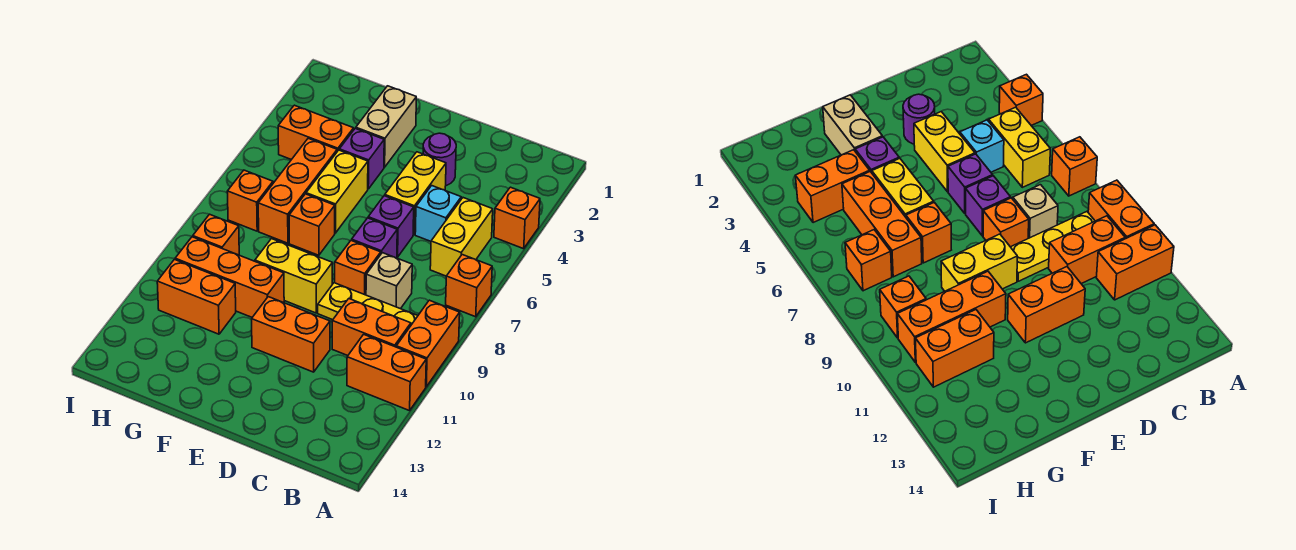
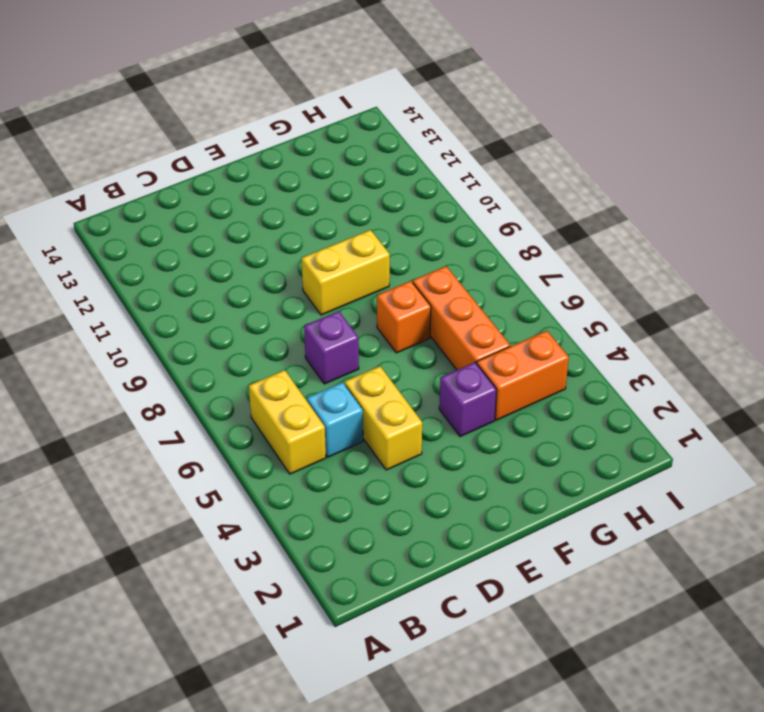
none -> orange 1x1 brick [494,187,540,249]
none -> orange 1x1 brick [446,255,492,317]
none -> orange 1x2 brick [396,300,460,387]

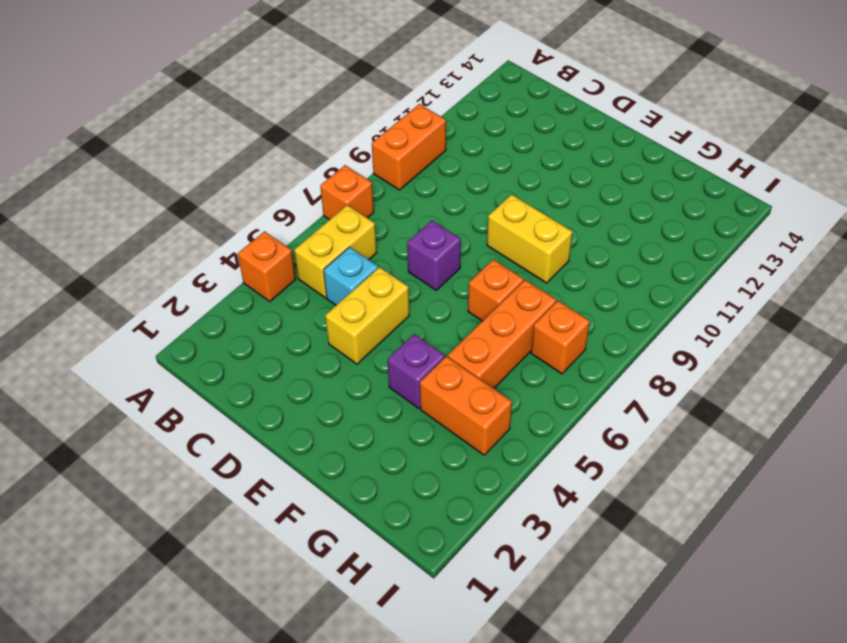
none -> orange 1x2 brick [347,334,426,411]
none -> yellow 1x3 plate [318,283,418,325]
none -> orange 1x2 brick [332,299,411,356]

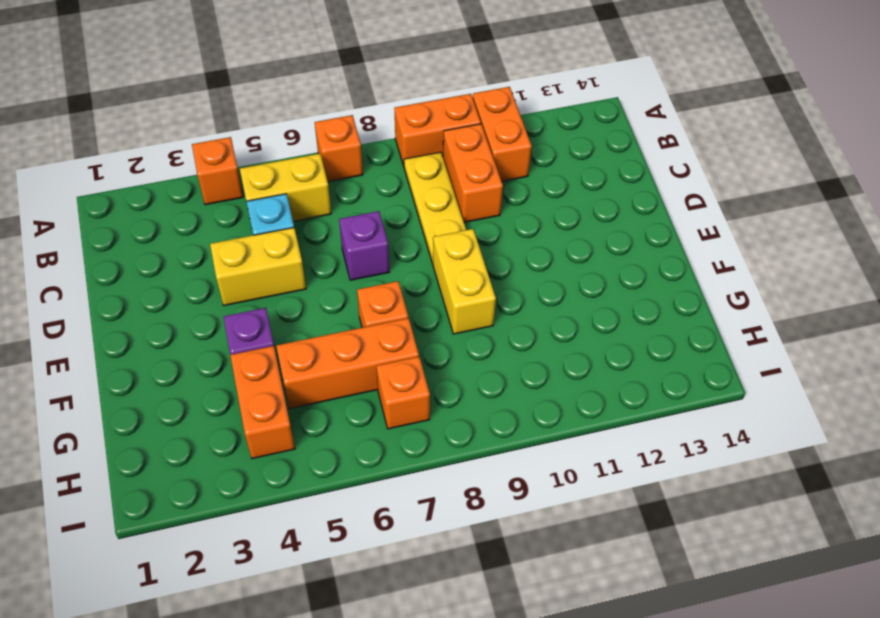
none -> tan 1x1 brick [366,253,412,309]
none -> purple 1x1 round brick [423,133,456,186]
none -> purple 1x1 brick [368,196,414,257]

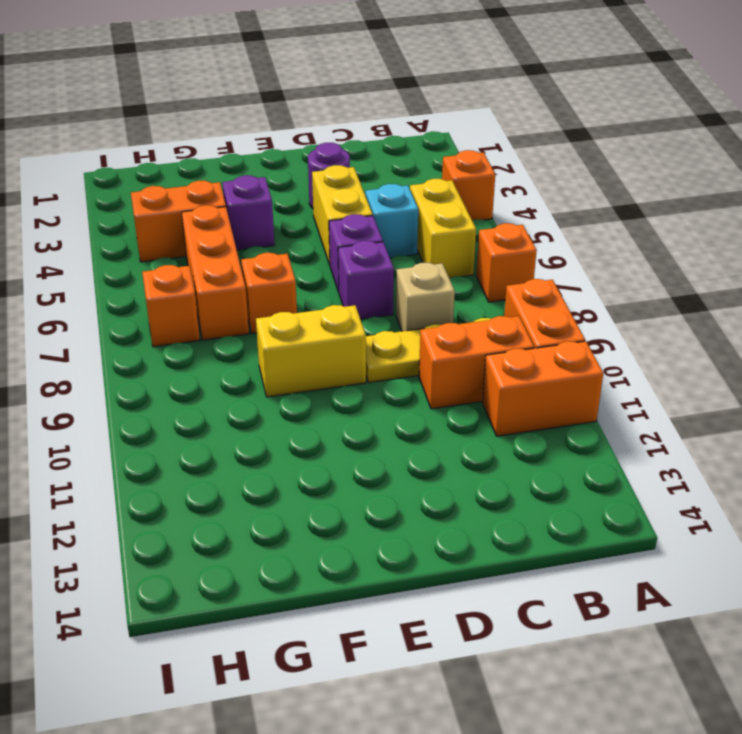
none -> orange 1x1 brick [335,240,381,295]
none -> orange 1x2 brick [252,297,330,372]
none -> tan 1x2 brick [356,86,416,167]

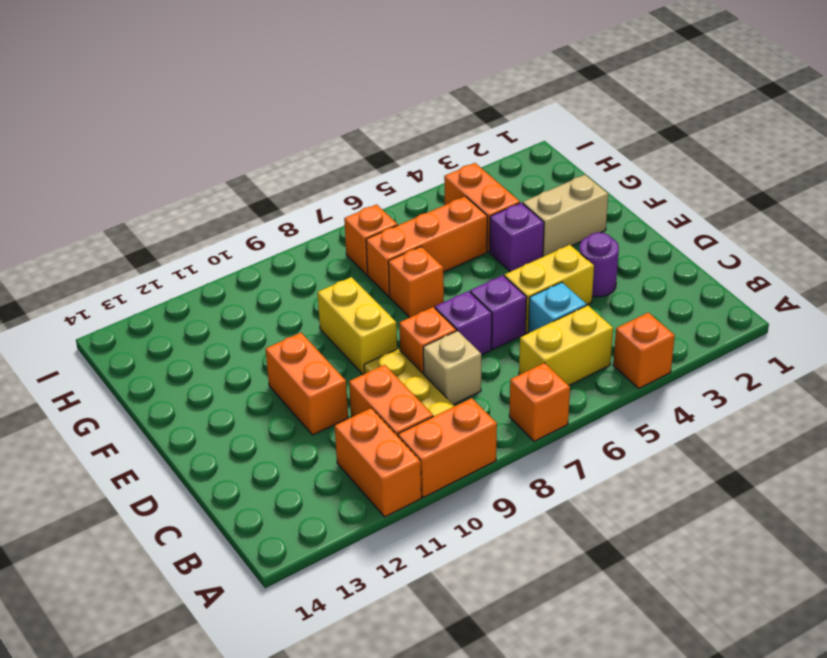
none -> yellow 1x2 brick [306,150,368,233]
none -> orange 1x3 brick [175,237,284,317]
none -> orange 1x2 brick [157,259,236,334]

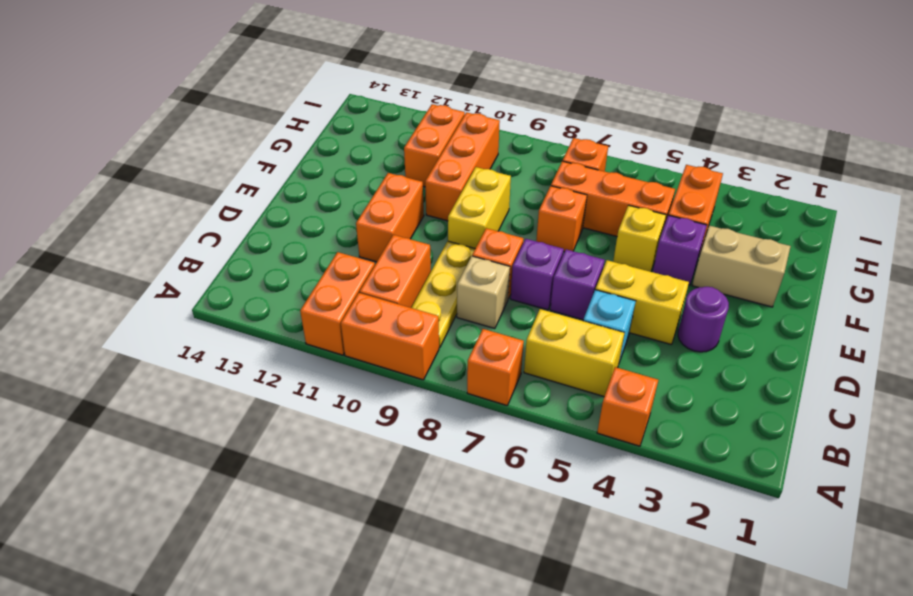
yellow 1x1 brick [613,205,666,272] -> yellow 1x2 brick [306,150,368,233]
none -> orange 1x1 brick [193,214,239,255]

